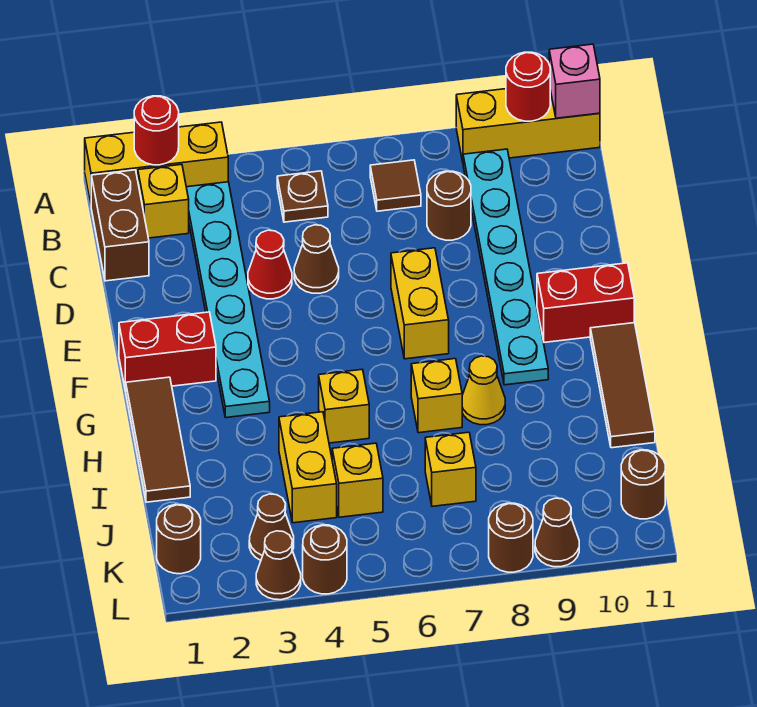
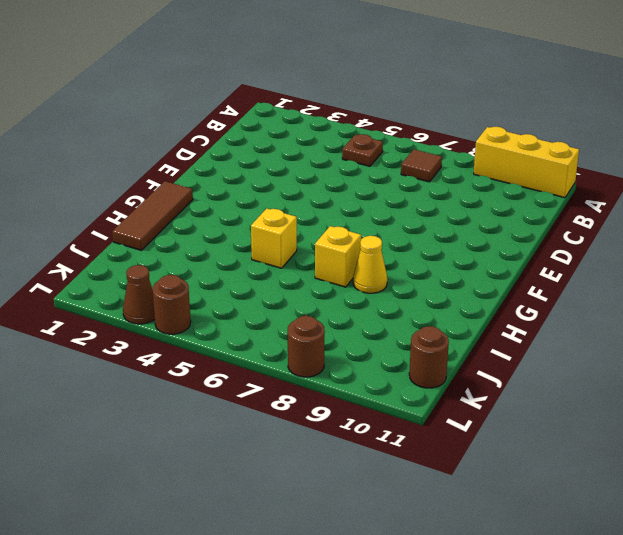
none -> yellow 1x3 brick [85,122,228,204]
none -> brown 1x2 brick [91,170,149,281]
none -> yellow 1x1 brick [138,164,189,238]
none -> cyan 1x6 plate [186,182,270,418]

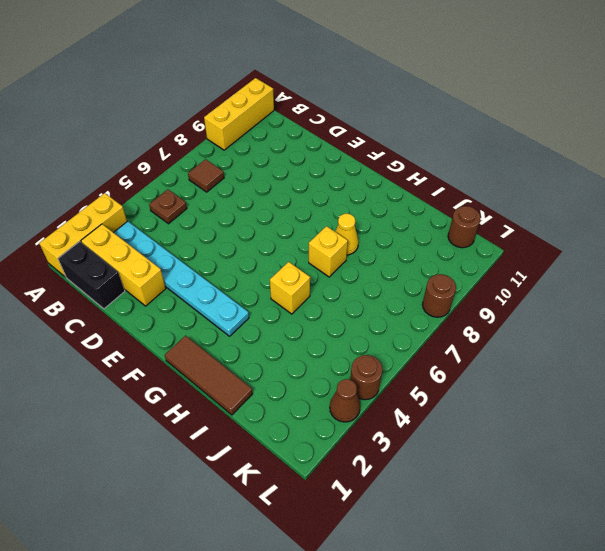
black 1x2 brick [58,242,125,309] -> brown 1x2 brick [91,170,149,281]
yellow 1x3 brick [81,224,166,306] -> yellow 1x1 brick [138,164,189,238]
none -> cyan 1x6 plate [463,149,548,385]
none -> brown 1x1 round brick [427,171,471,240]
none -> red 1x1 cone [248,230,292,299]
none -> brown 1x1 cone [294,225,339,293]

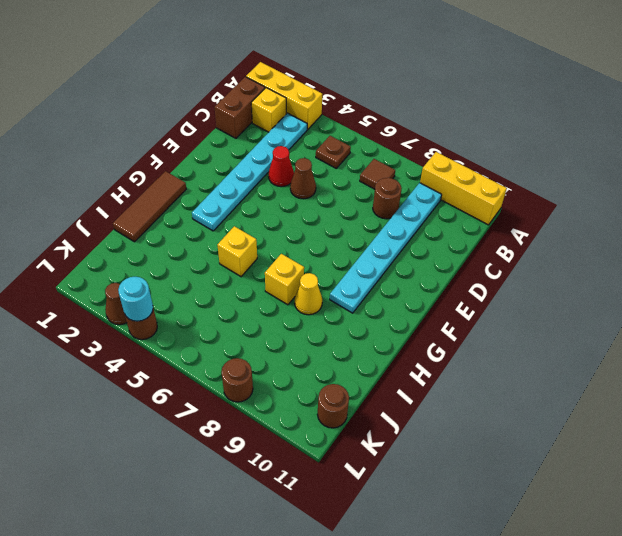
cyan 1x1 round brick [118,277,153,321] -> none
none -> yellow 1x2 brick [391,248,449,359]
none -> red 1x2 brick [119,312,216,391]
none -> red 1x2 brick [537,263,634,342]
none -> brown 1x3 tile [590,323,655,448]

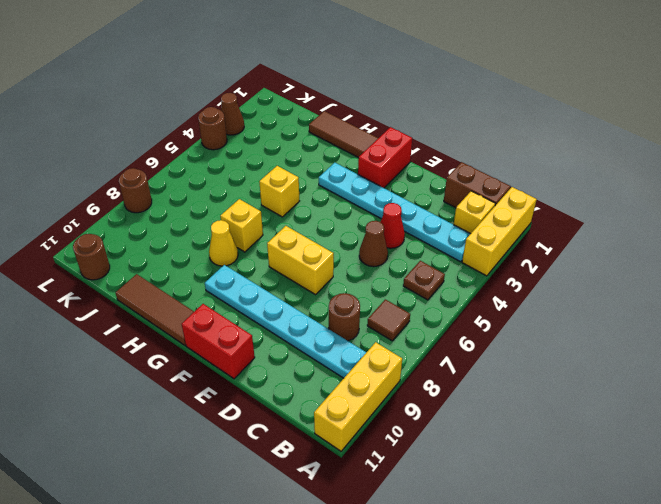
red 1x2 brick [182,304,255,379] -> red 1x2 brick turned to [537,263,634,342]
none -> yellow 1x2 brick [279,412,337,523]
none -> yellow 1x1 brick [332,443,383,517]
none -> yellow 1x1 brick [425,432,476,506]
none -> brown 1x1 round brick [157,504,201,574]

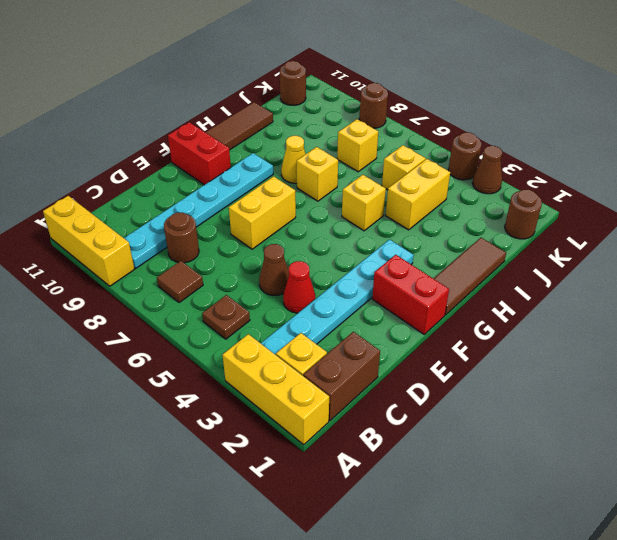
none -> brown 1x1 cone [249,494,294,560]
none -> brown 1x1 cone [535,498,579,567]
none -> red 1x1 round brick [134,96,179,165]
none -> red 1x1 round brick [506,52,550,121]

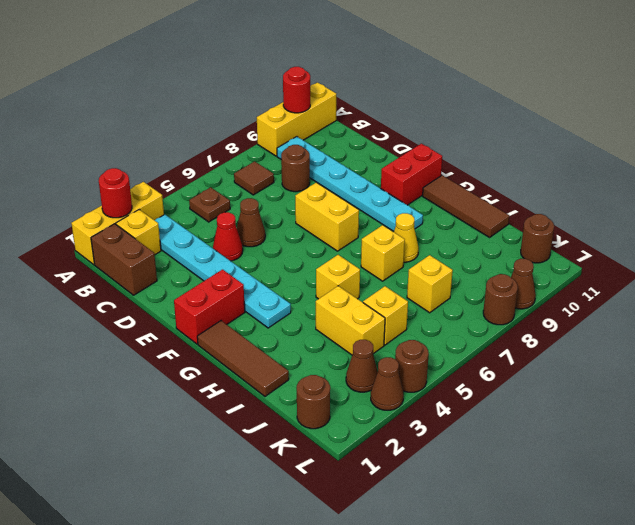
none -> pink 1x1 brick [549,44,600,118]

